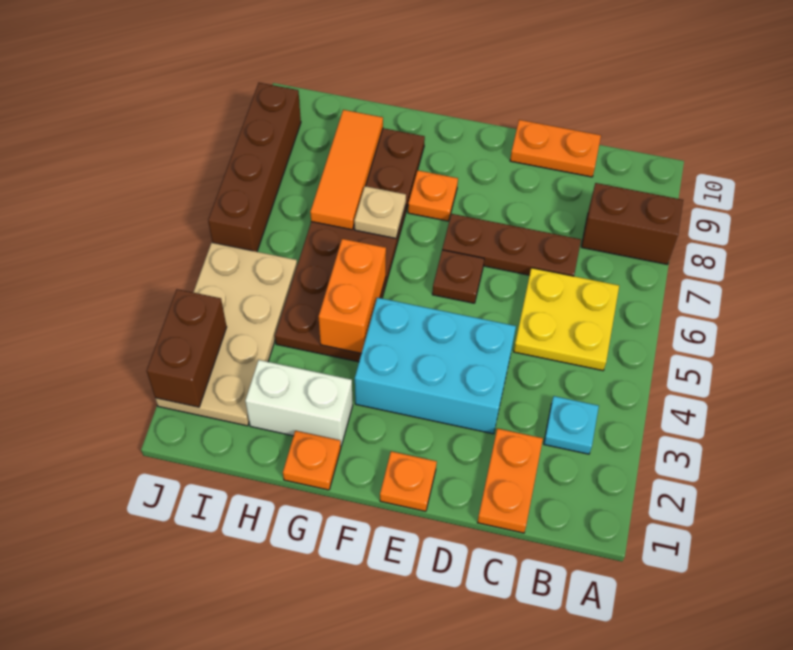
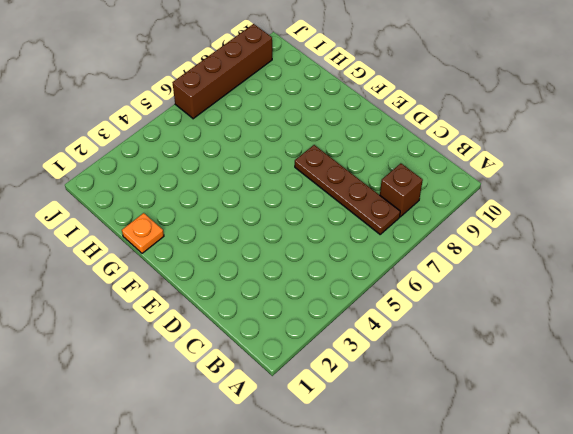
brown 1x4 plate [295,145,400,234] -> brown 1x3 plate [442,214,581,276]
brown 1x1 brick [380,163,423,217] -> brown 1x2 brick [581,183,683,264]
none -> cyan 1x1 plate [544,396,599,454]
none -> yellow 2x2 plate [514,268,619,371]
none -> orange 1x2 plate [477,428,543,533]

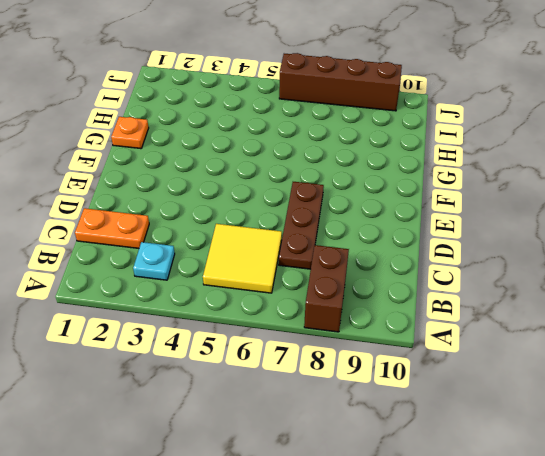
yellow 2x2 tile [203,224,282,293] -> yellow 2x2 plate [514,268,619,371]
none -> orange 1x2 plate [510,120,601,177]
none -> cyan 2x3 brick [355,298,516,434]
none -> orange 1x1 plate [380,451,437,511]

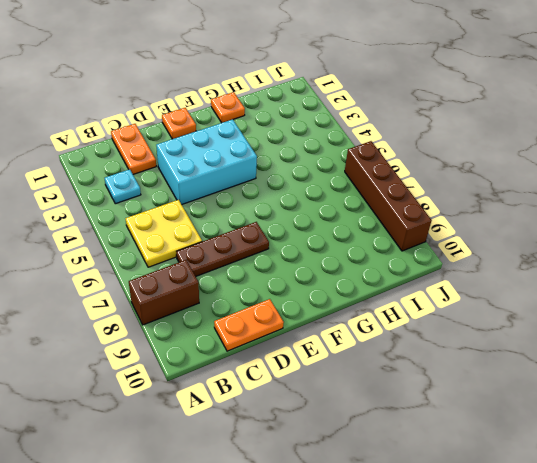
none -> brown 1x1 plate [432,250,484,303]
none -> orange 1x1 plate [408,170,458,221]
none -> white 1x2 brick [245,360,353,446]

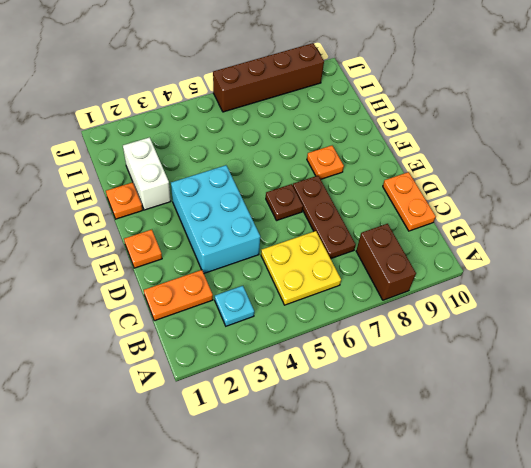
none -> brown 2x6 plate [275,128,425,362]
none -> tan 2x4 plate [155,243,297,426]
none -> orange 1x2 brick [319,239,386,353]

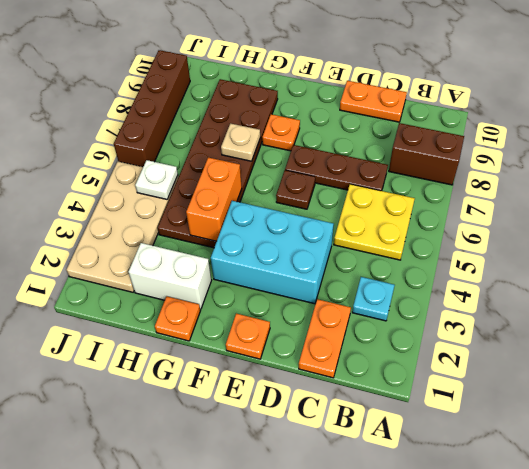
white 1x1 plate [135,160,178,199] -> none
none -> orange 1x3 tile [310,110,383,230]
none -> brown 1x2 brick [147,289,227,407]

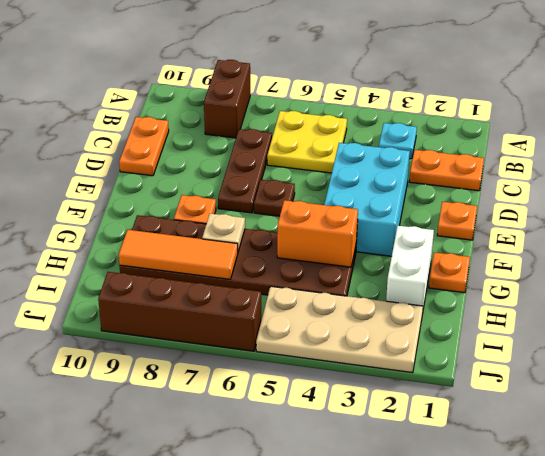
none -> brown 1x2 brick [147,289,227,407]

